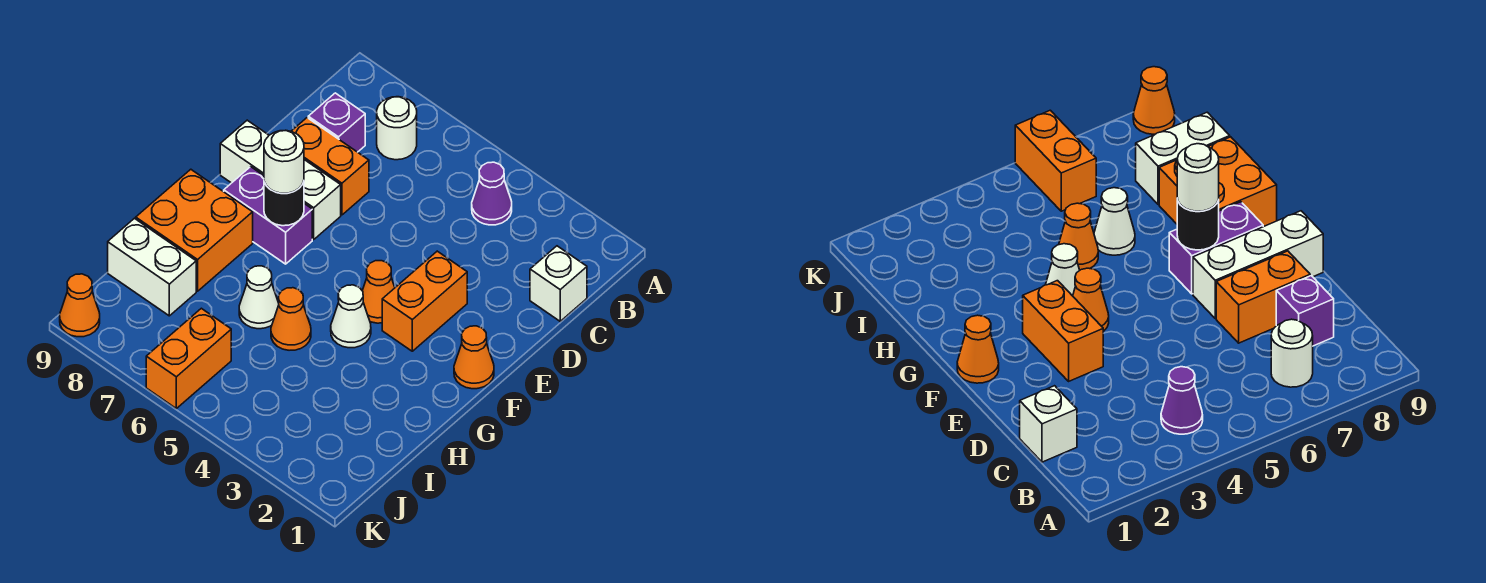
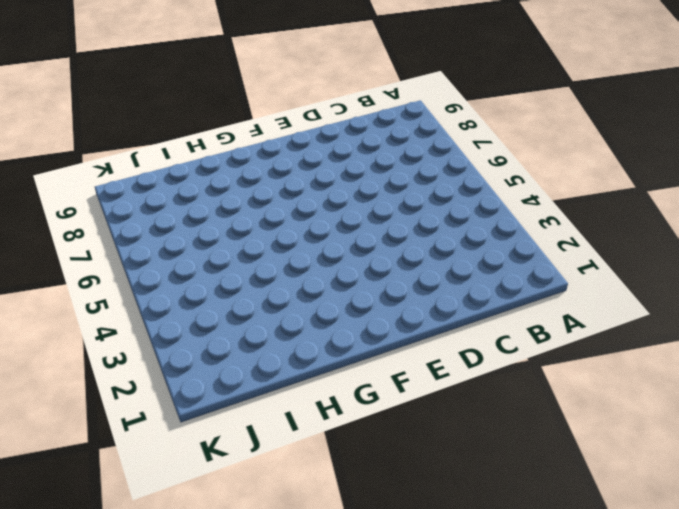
none -> purple 1x1 cone [472,162,512,225]
none -> white 1x1 round brick [377,97,417,160]
none -> white 1x1 brick [530,246,587,321]

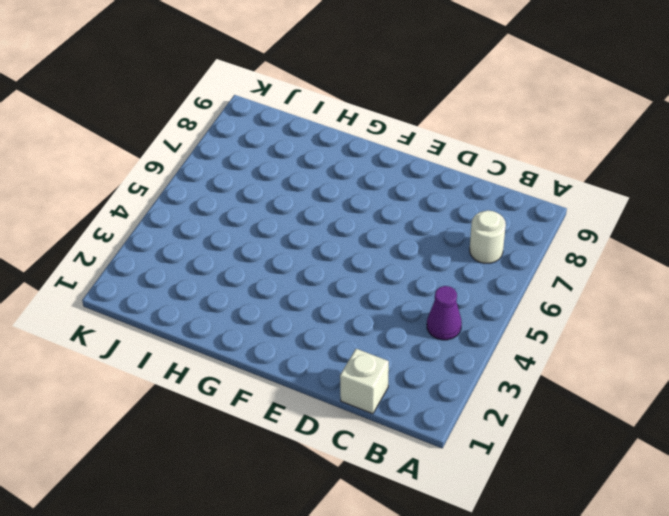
none -> purple 1x1 brick [308,93,365,152]
none -> orange 1x2 brick [291,118,369,215]
none -> orange 1x2 brick [382,251,467,351]

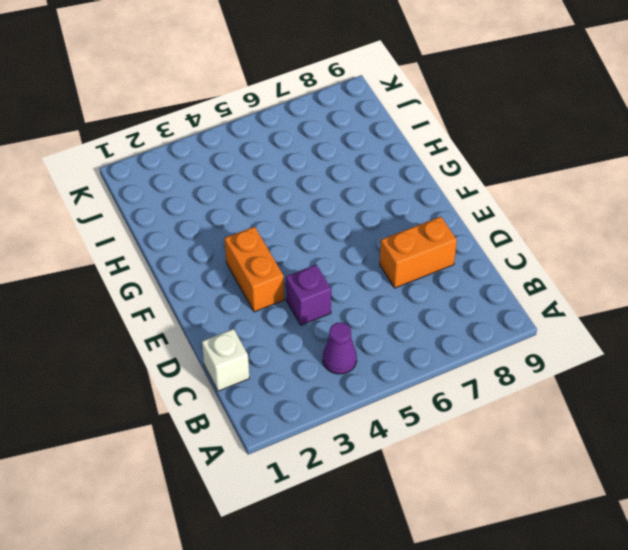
purple 1x1 brick [286,265,331,325] -> purple 1x1 brick moved to [308,93,365,152]
none -> white 1x1 round brick [377,97,417,160]
none -> white 1x3 brick [220,120,341,239]
none -> orange 1x1 cone [454,326,494,389]

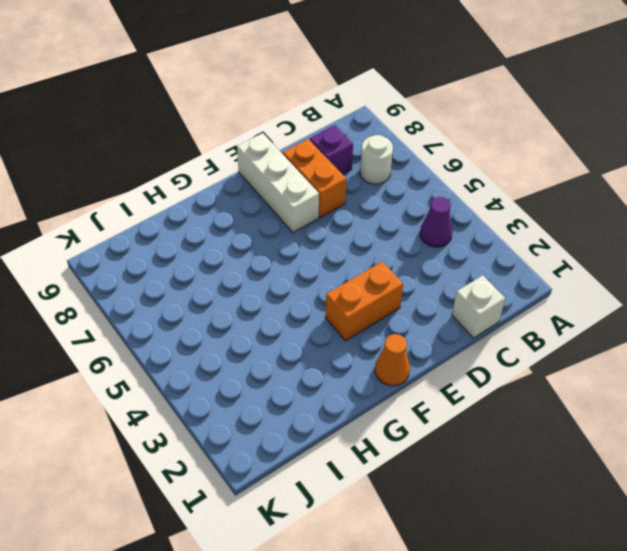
none -> orange 1x1 cone [362,261,395,323]
none -> purple 1x2 brick [224,167,312,264]
none -> white 1x1 cone [331,285,371,348]

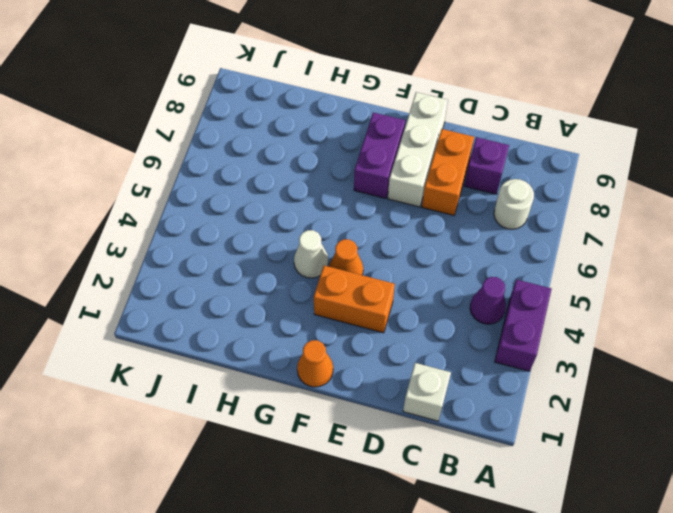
purple 1x2 brick [495,280,552,371] -> none
none -> orange 2x2 brick [136,169,253,291]
none -> orange 1x1 cone [271,288,311,350]
none -> white 1x1 cone [239,266,279,329]

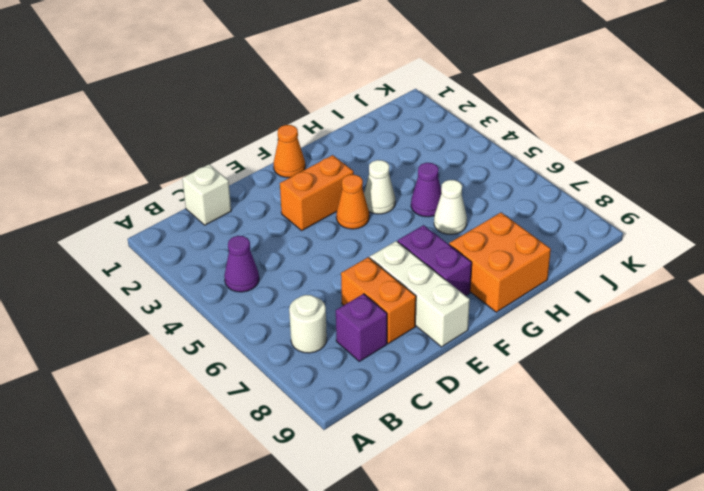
purple 1x1 cone [411,163,441,217] -> orange 1x1 cone [271,288,311,350]
none -> white 1x2 brick [108,218,196,316]
none -> orange 1x2 brick [146,308,231,408]
none -> orange 1x1 cone [60,274,100,337]

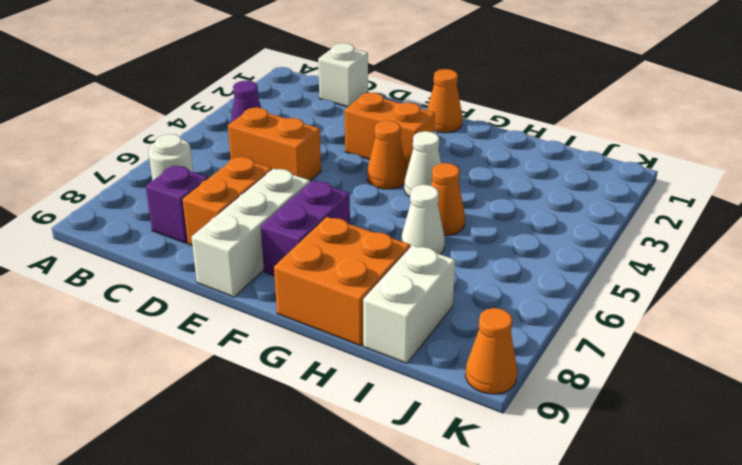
orange 1x2 brick [228,107,321,181] -> orange 1x2 brick moved to [146,308,231,408]
none -> black 1x1 round brick [264,181,304,226]
none -> white 1x1 round brick [264,130,304,193]

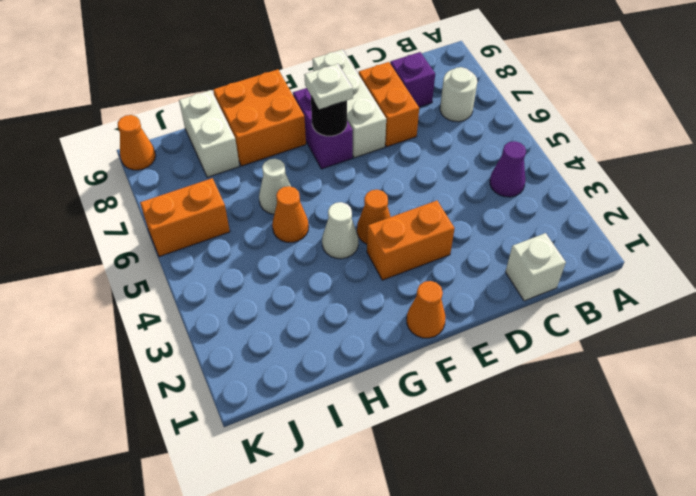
white 1x1 plate [304,64,353,109] -> white 1x1 round brick [264,130,304,193]

